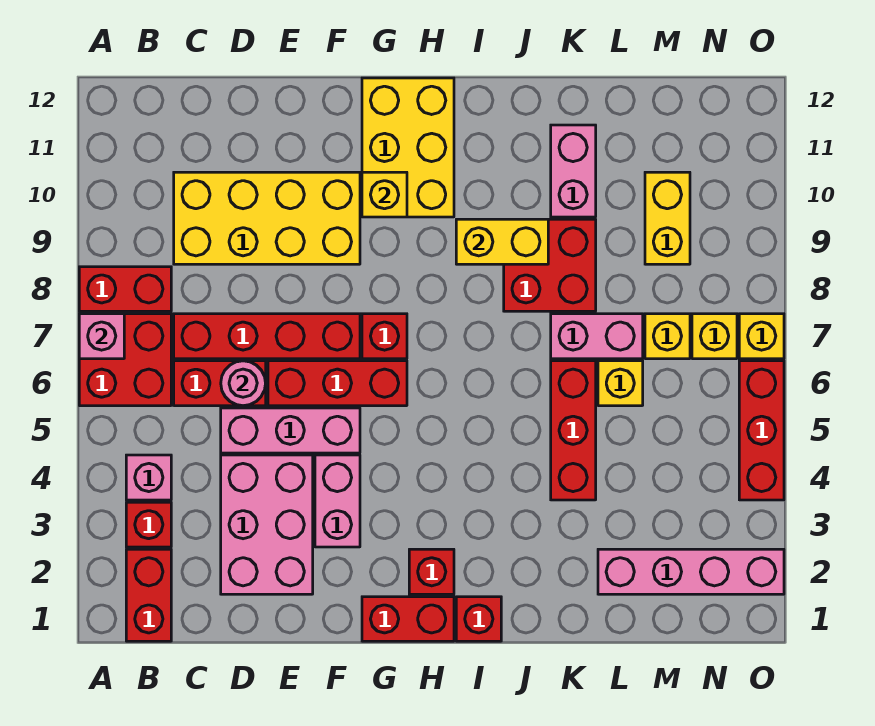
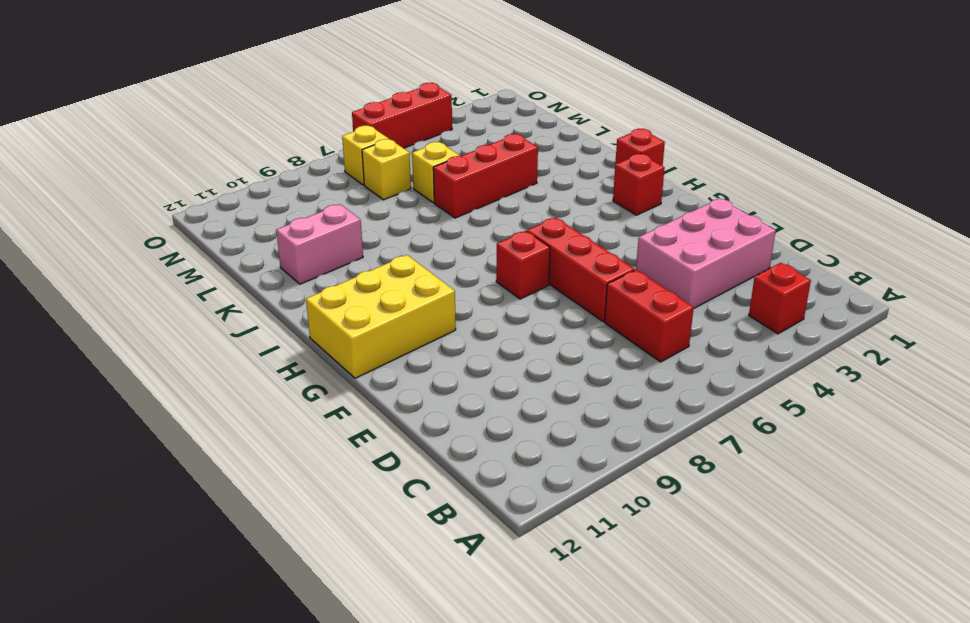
none -> red 2x2 brick [79,314,171,406]
none -> red 1x2 brick [79,267,171,311]
none -> red 1x2 brick [126,549,171,641]
none -> pink 1x1 brick [126,455,171,500]

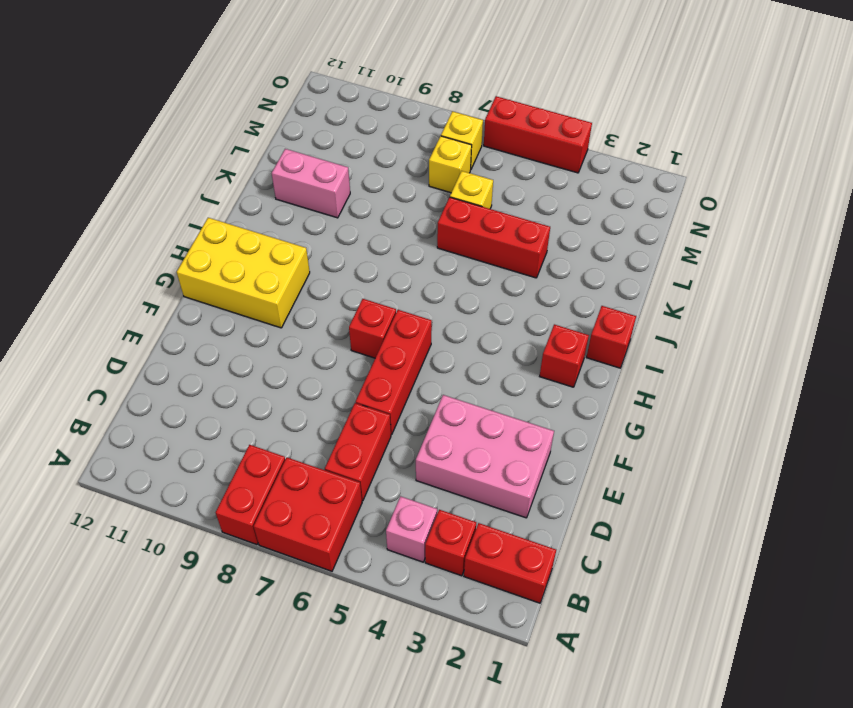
none -> red 1x4 brick [174,314,360,359]
none -> yellow 2x4 brick [174,172,360,264]
none -> pink 1x3 brick [221,408,360,453]
none -> pink 1x2 brick [315,455,360,547]

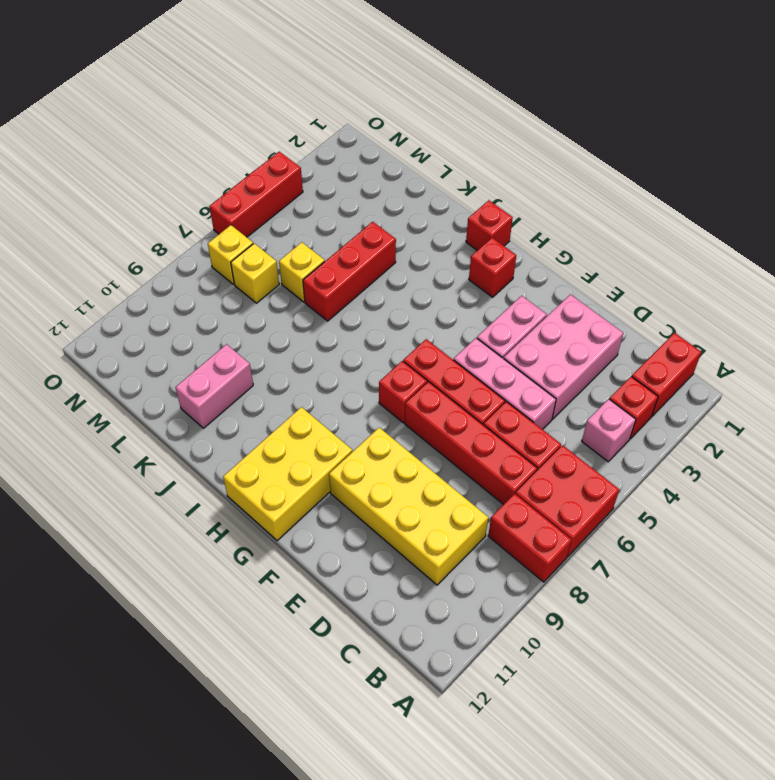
none -> red 1x2 brick [362,597,454,641]
none -> red 2x2 brick [504,219,596,311]
none -> pink 1x2 brick [551,314,643,359]
none -> pink 1x4 brick [598,549,784,594]

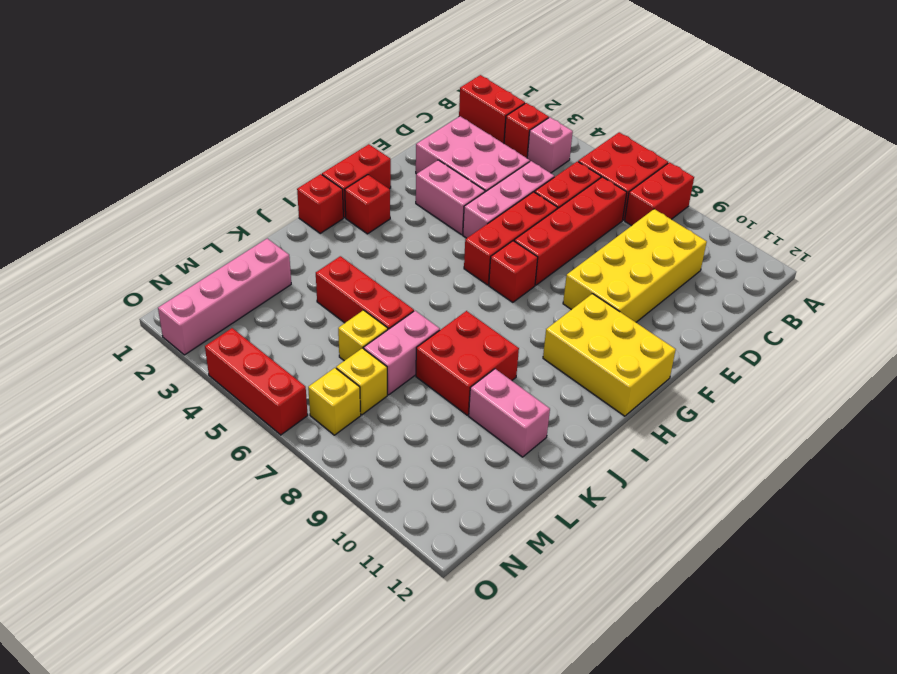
none -> yellow 1x2 brick [645,172,690,264]
none -> yellow 1x1 brick [739,314,784,359]
none -> pink 1x1 brick [79,314,124,359]
none -> pink 1x1 round brick [221,361,266,406]

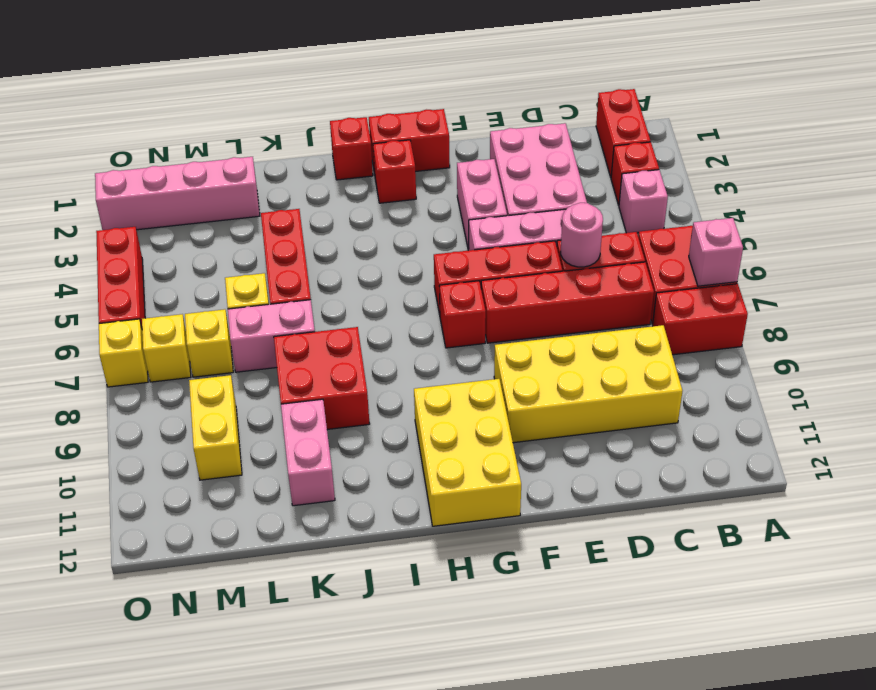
none -> yellow 1x1 brick [362,172,407,217]
none -> yellow 1x2 brick [456,219,548,264]

